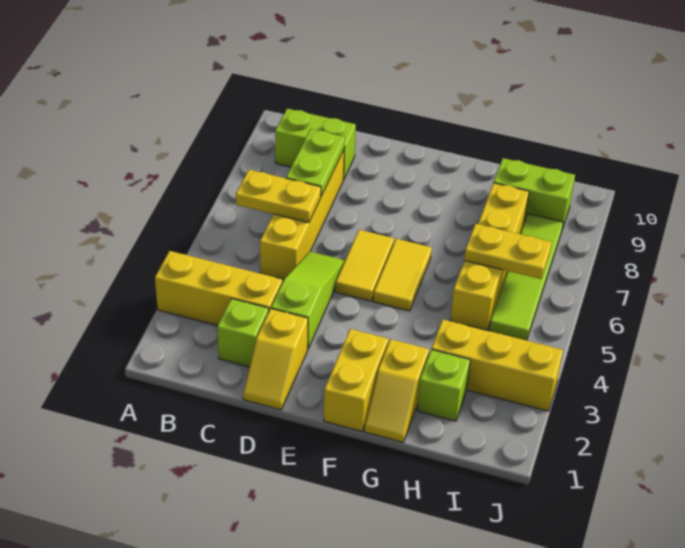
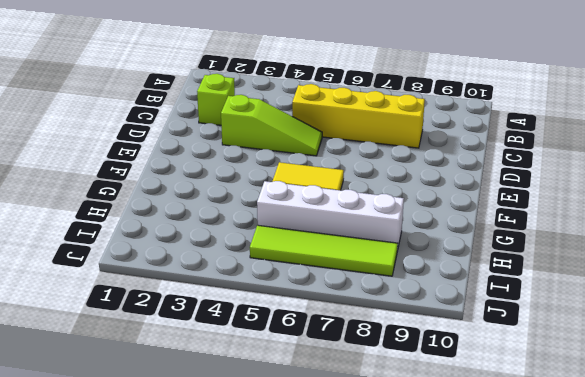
white 1x4 brick [257,181,404,251] -> yellow 1x4 brick [450,183,529,330]
none -> yellow 1x3 brick [155,251,282,326]
none -> lime 1x2 brick [275,109,356,180]
none -> yellow 1x2 slope [243,309,308,410]

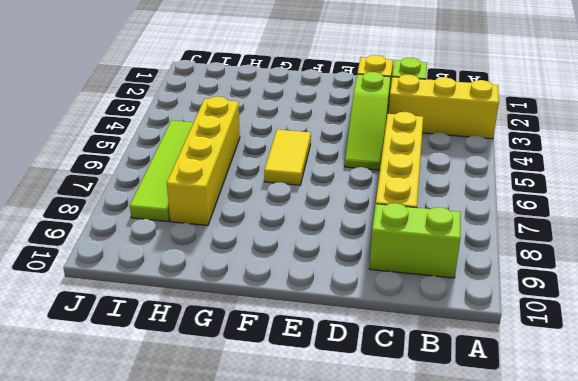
none -> yellow 1x2 tile [335,230,394,301]
none -> yellow 1x2 brick [324,329,388,431]
none -> yellow 1x2 slope [364,339,429,442]

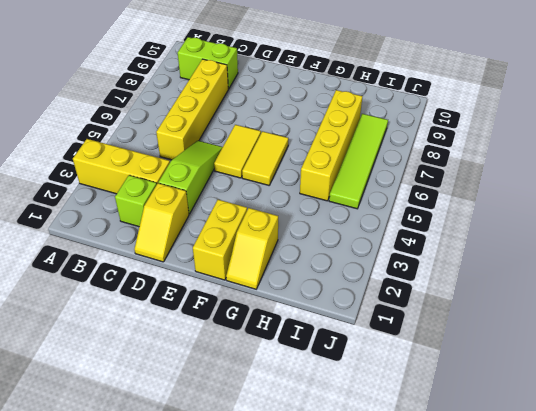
none -> lime 1x1 brick [417,349,470,421]
none -> yellow 1x3 brick [432,320,563,411]
none -> lime 1x2 brick [494,158,575,229]

